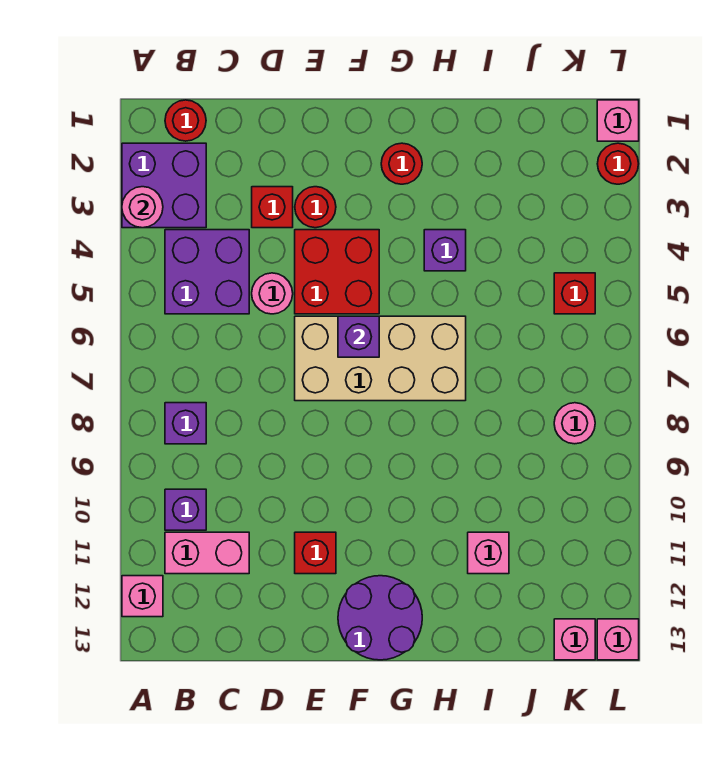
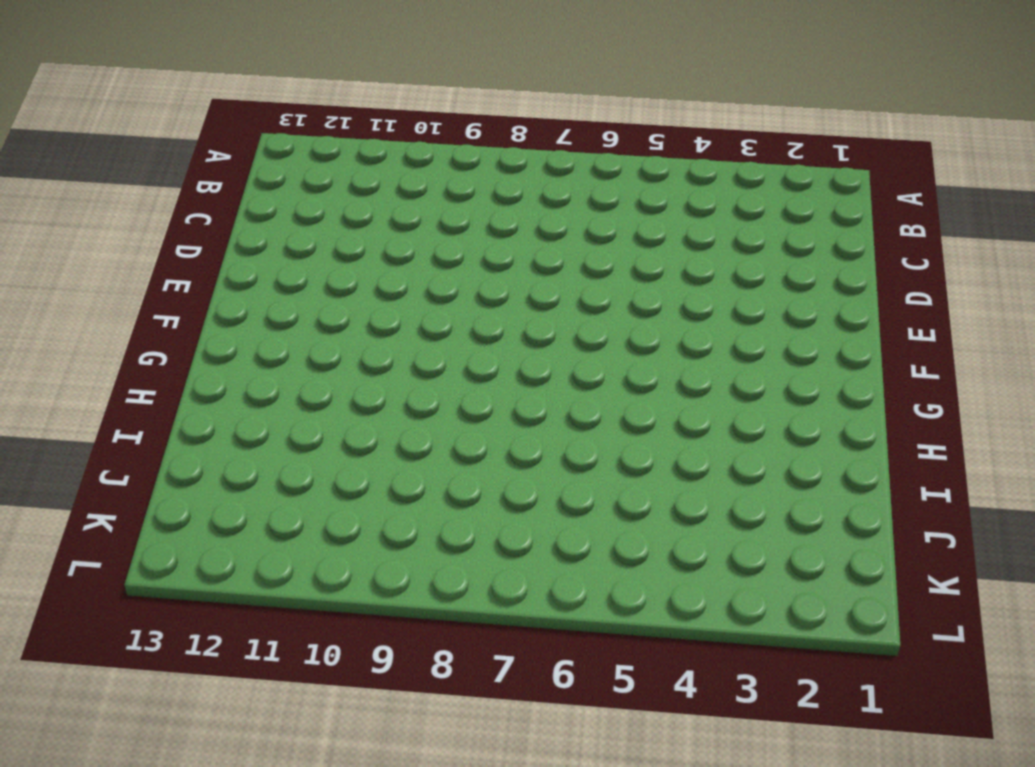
none -> purple 2x2 brick [122,143,206,228]
none -> pink 1x1 brick [122,576,163,617]
none -> red 1x1 round brick [165,100,206,141]

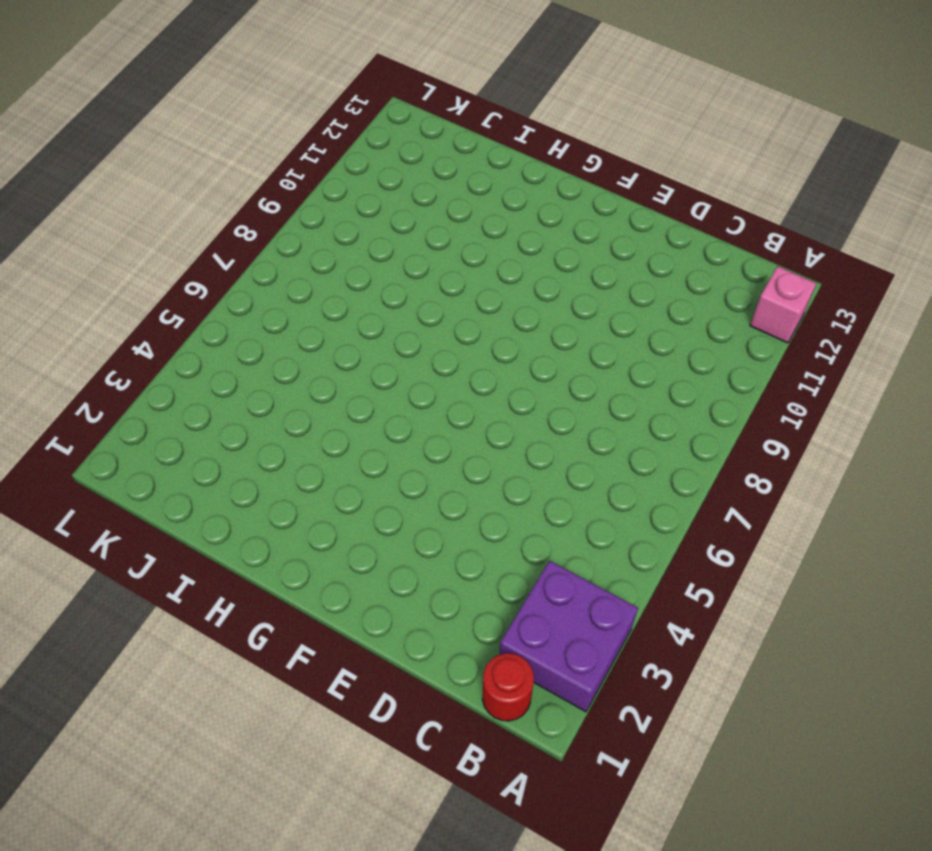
none -> purple 2x2 brick [165,230,249,314]
none -> purple 1x1 brick [165,403,206,444]
none -> purple 1x1 brick [165,489,206,530]

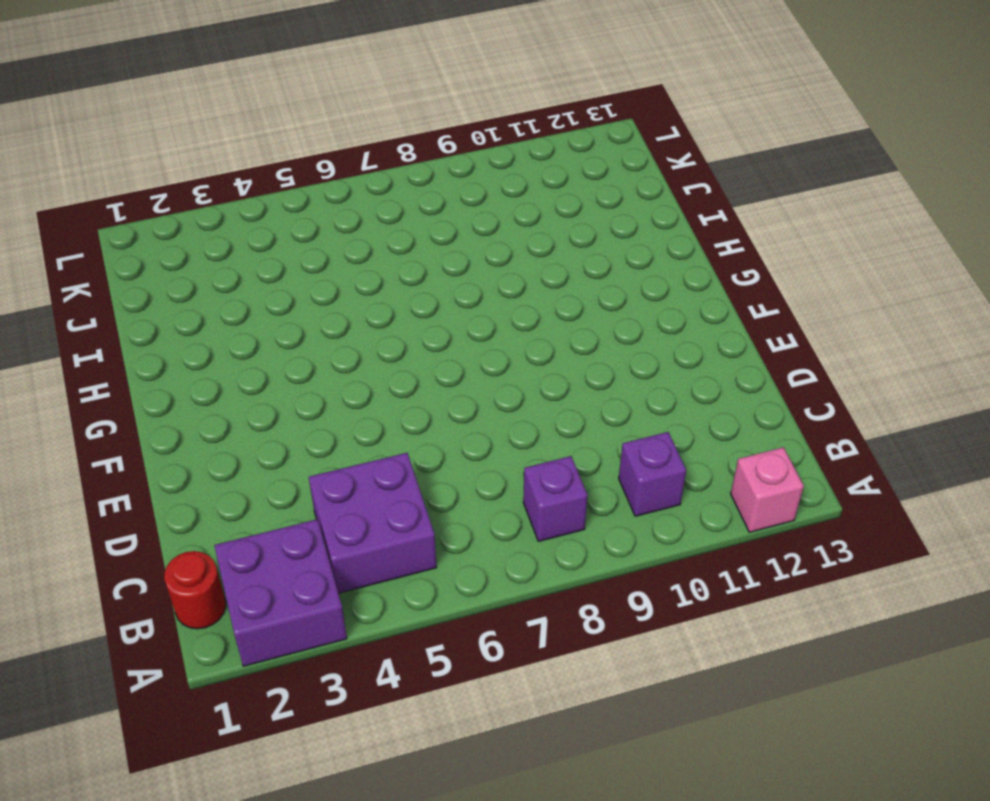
none -> pink 1x2 brick [165,532,249,574]
none -> red 1x1 brick [252,187,293,228]
none -> pink 1x1 round brick [252,273,293,314]

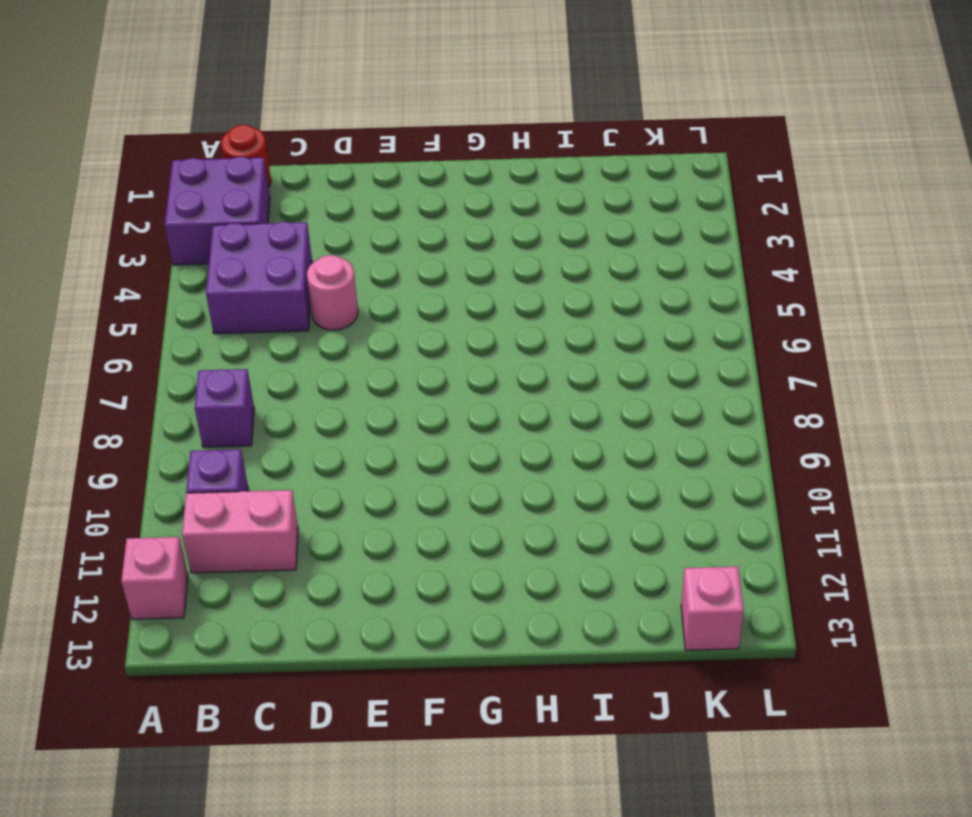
none -> red 1x1 brick [252,187,293,228]
none -> red 1x1 round brick [295,187,336,228]
none -> red 2x2 brick [295,230,379,314]

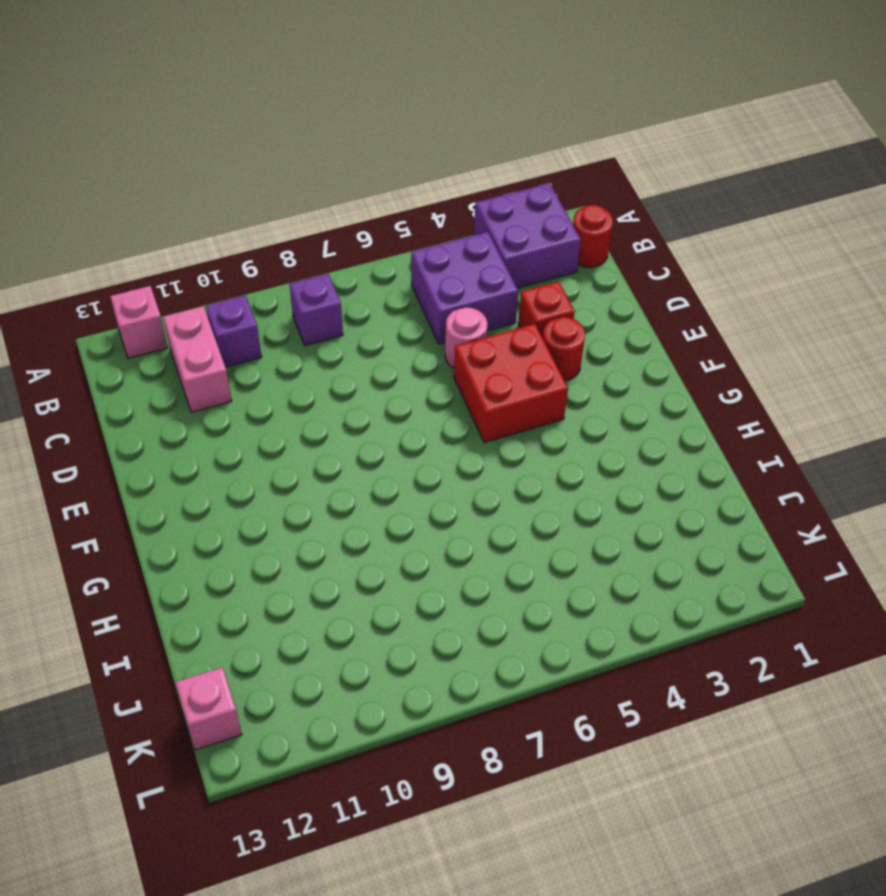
none -> tan 2x4 brick [295,316,466,401]
none -> red 1x1 brick [295,532,336,574]
none -> purple 2x2 round brick [338,576,422,660]

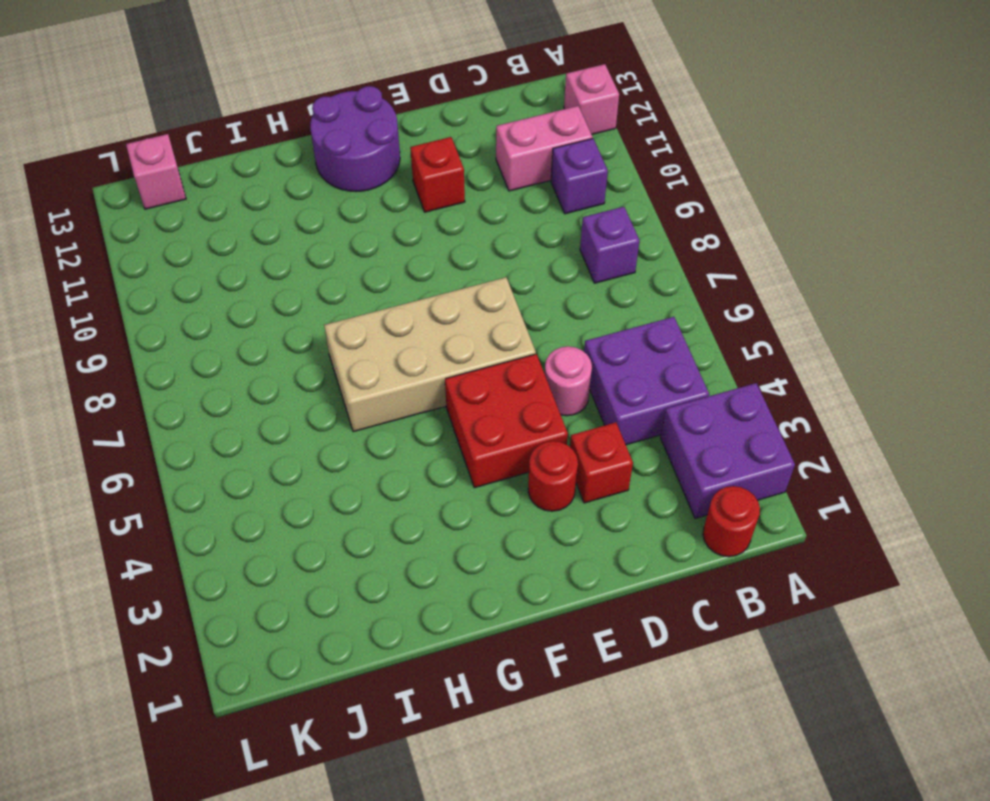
none -> red 1x1 round brick [381,143,422,184]
none -> purple 1x1 brick [424,230,466,271]
none -> pink 1x1 brick [468,532,509,574]

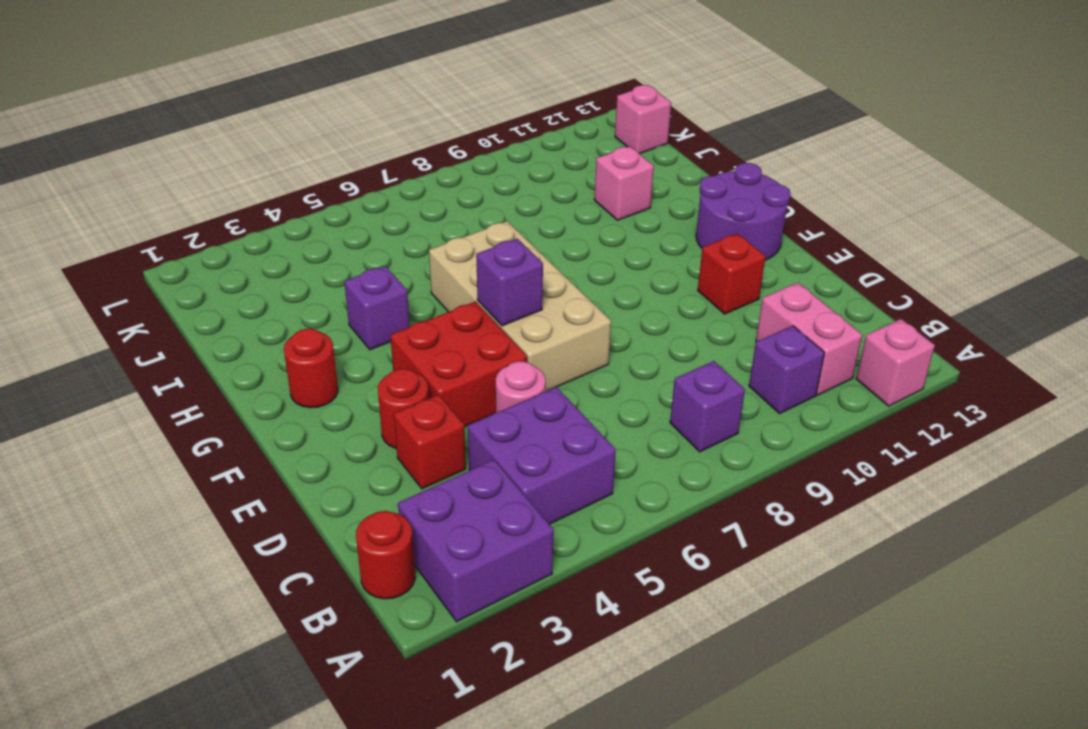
none -> red 1x1 brick [554,273,595,314]
none -> pink 1x1 round brick [554,403,595,444]
none -> pink 1x1 brick [597,100,639,141]

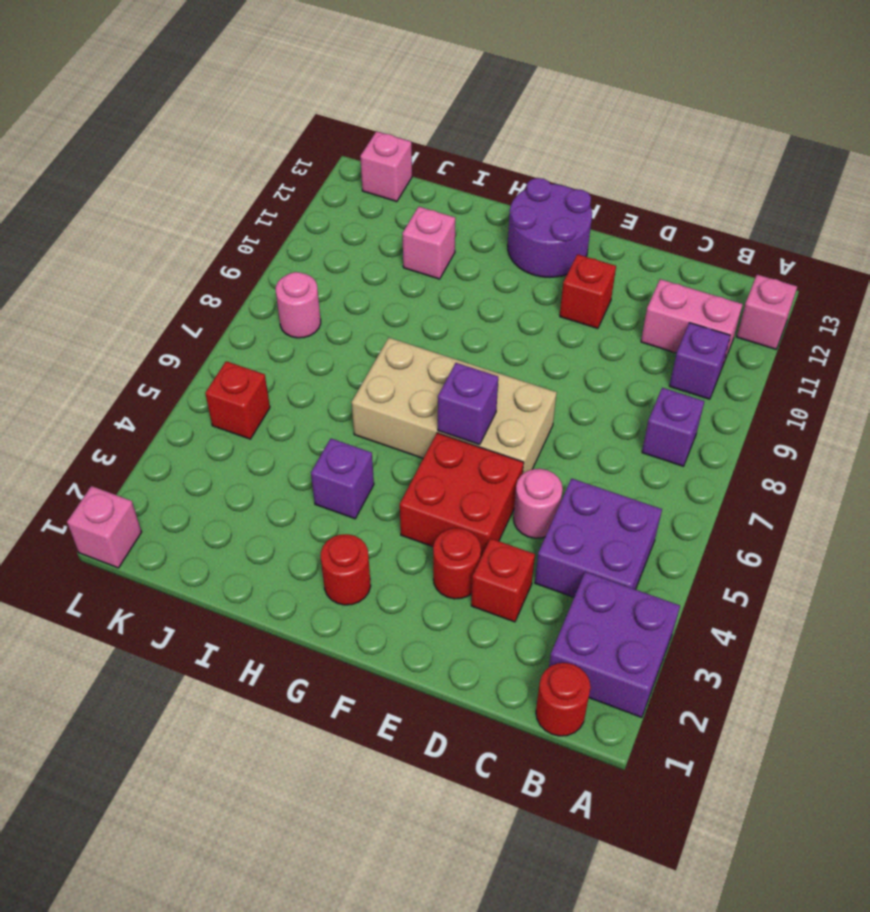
none -> red 1x1 round brick [597,143,639,184]
none -> pink 1x1 brick [597,619,639,660]
none -> pink 1x1 round brick [122,187,163,228]

